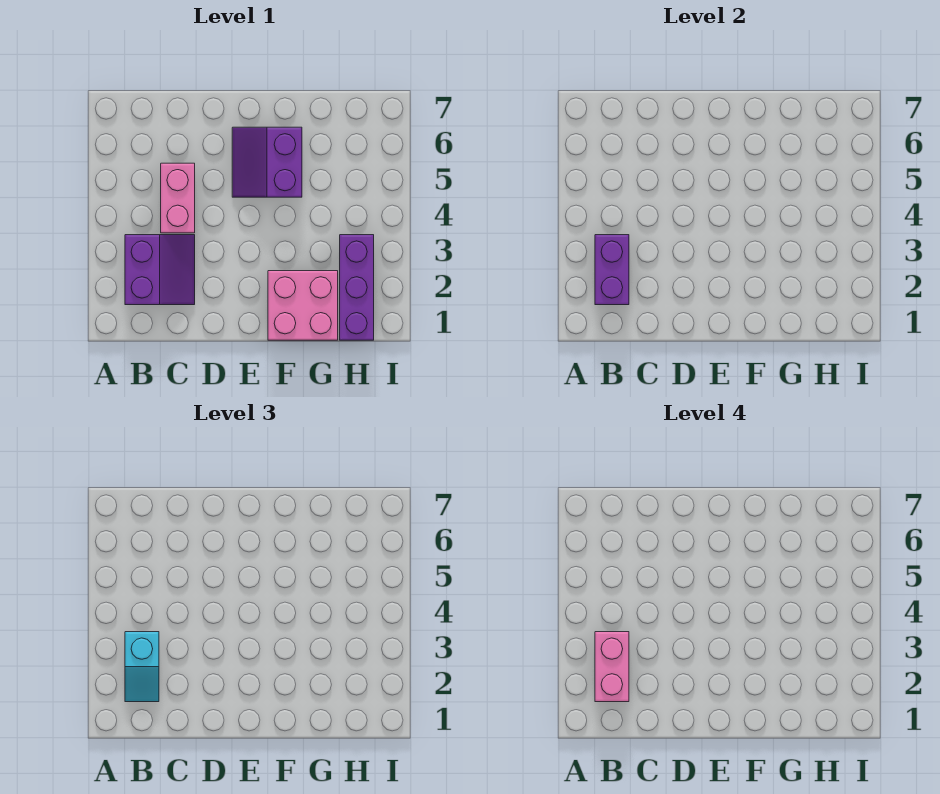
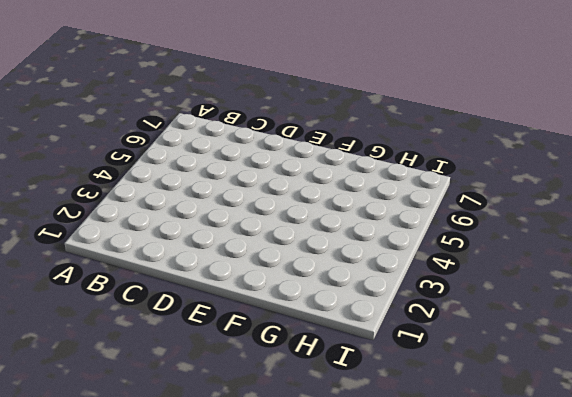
none -> purple 2x2 slope [125,235,195,305]
none -> pink 1x2 brick [161,163,195,233]

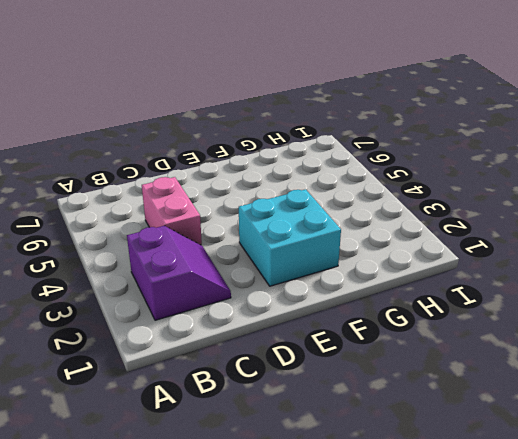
cyan 2x2 brick [239,189,341,286] -> pink 2x2 brick [268,271,338,340]
none -> purple 2x2 slope [232,127,302,197]
none -> purple 1x3 brick [340,235,374,340]

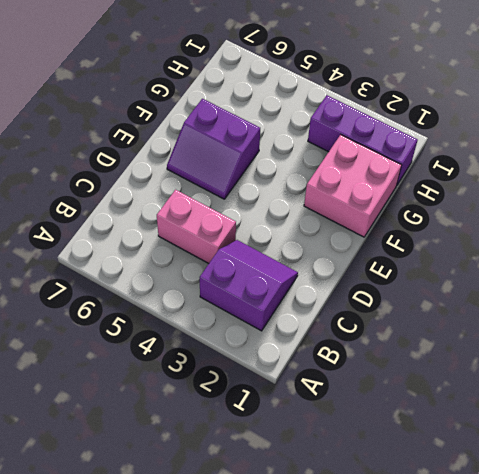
none -> purple 1x2 brick [595,235,629,305]
none -> cyan 1x2 slope [125,632,159,702]

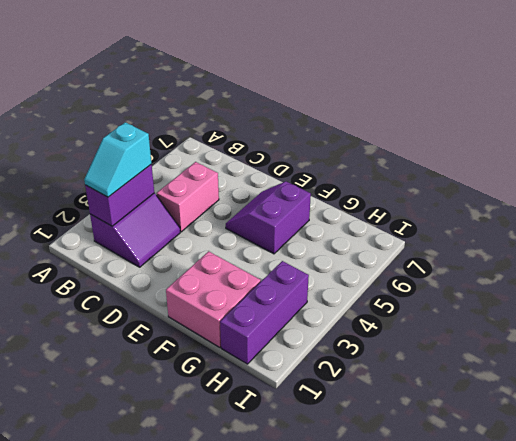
none -> pink 1x2 brick [595,632,629,702]

